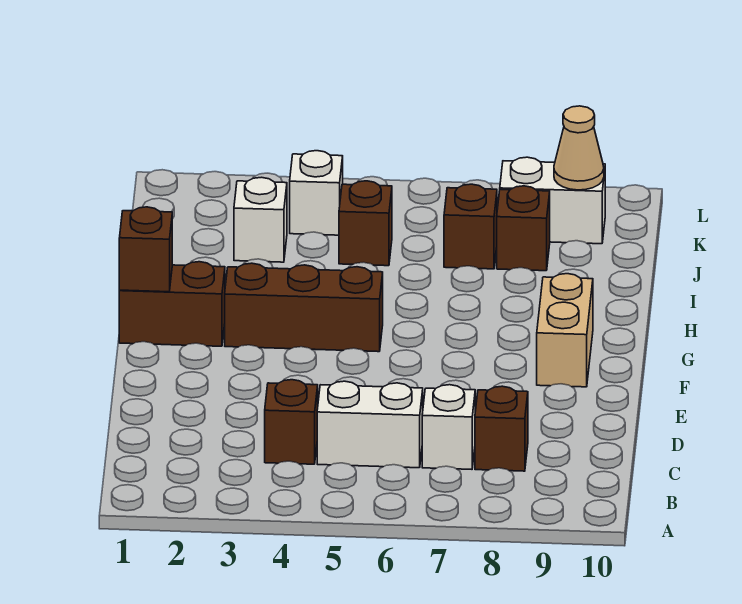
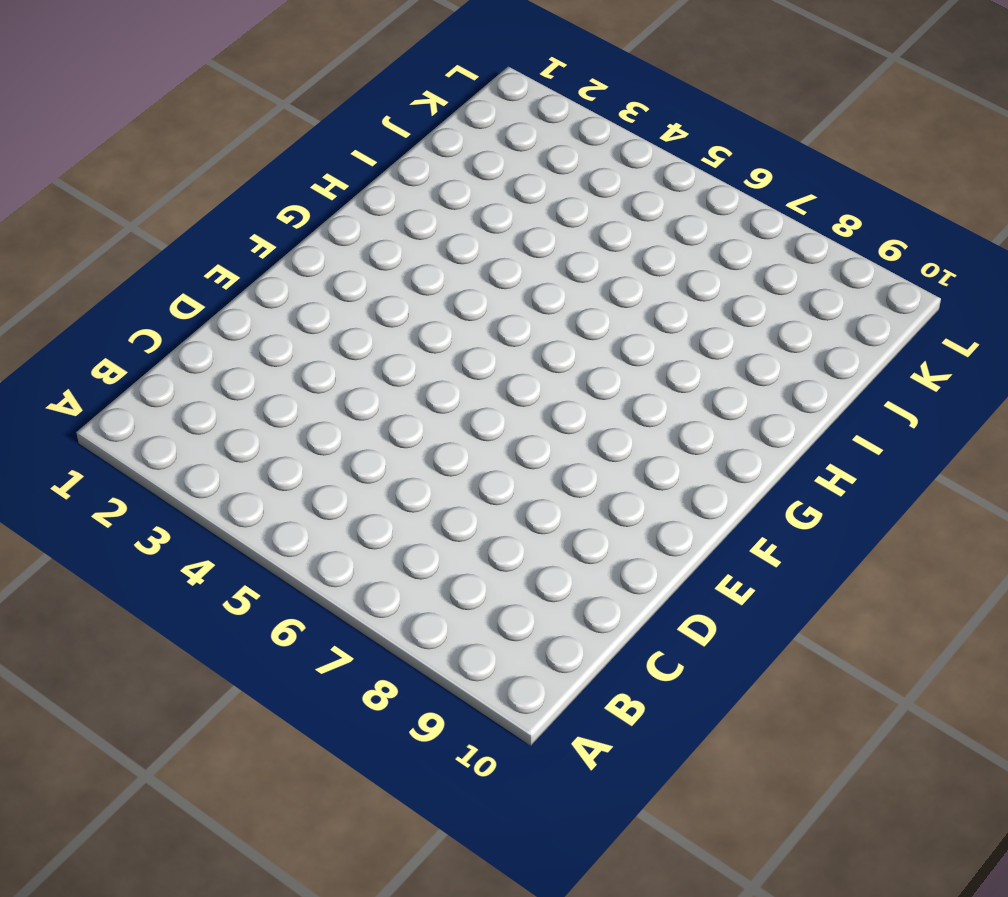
none -> brown 1x1 brick [265,380,318,464]
none -> white 1x2 brick [317,381,423,468]
none -> white 1x1 brick [422,385,475,469]

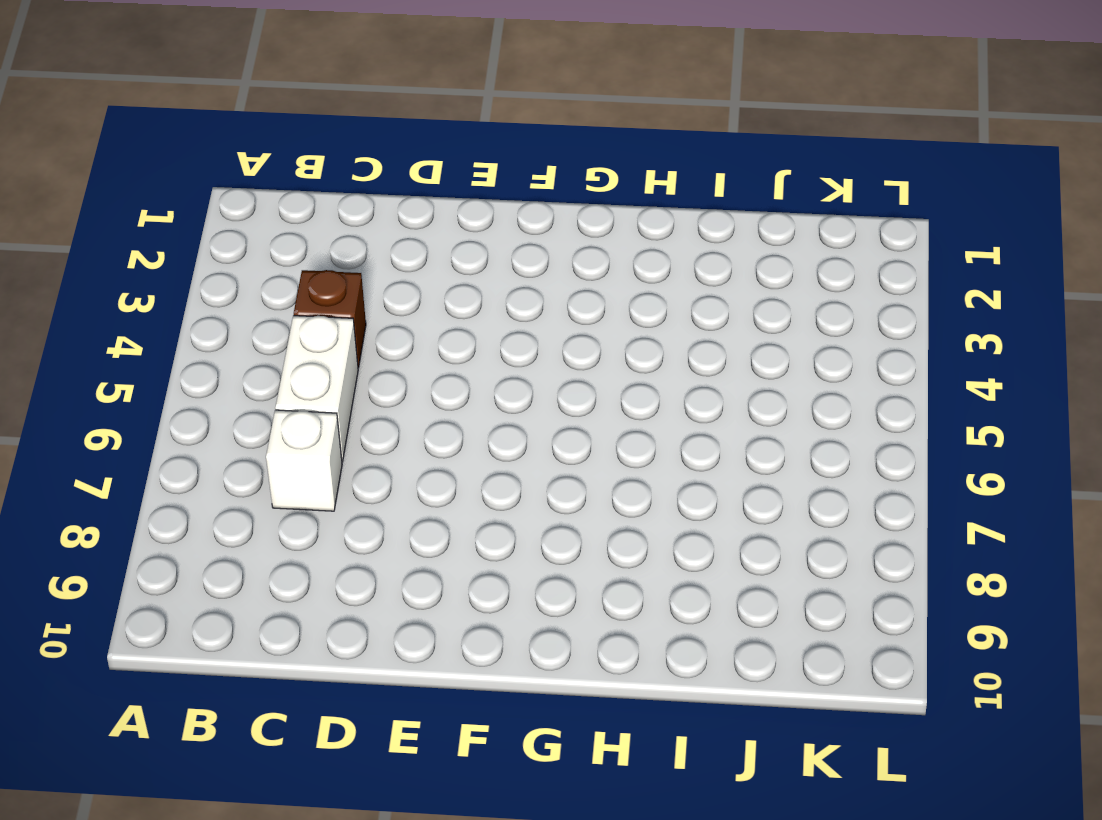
none -> brown 1x1 brick [475,386,528,471]
none -> tan 1x2 brick [537,274,593,387]
none -> brown 1x2 brick [119,262,225,346]

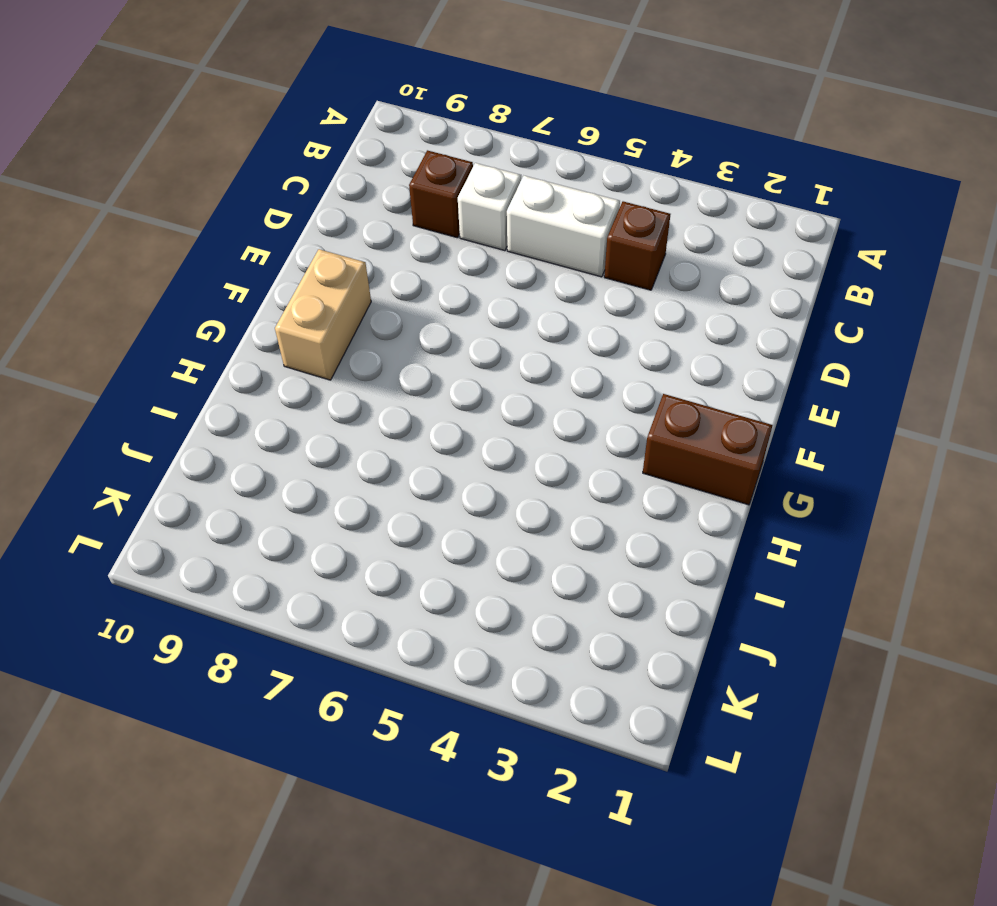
none -> brown 1x3 brick [225,263,383,352]
none -> white 1x1 brick [234,177,287,262]
none -> brown 1x1 brick [339,181,392,266]

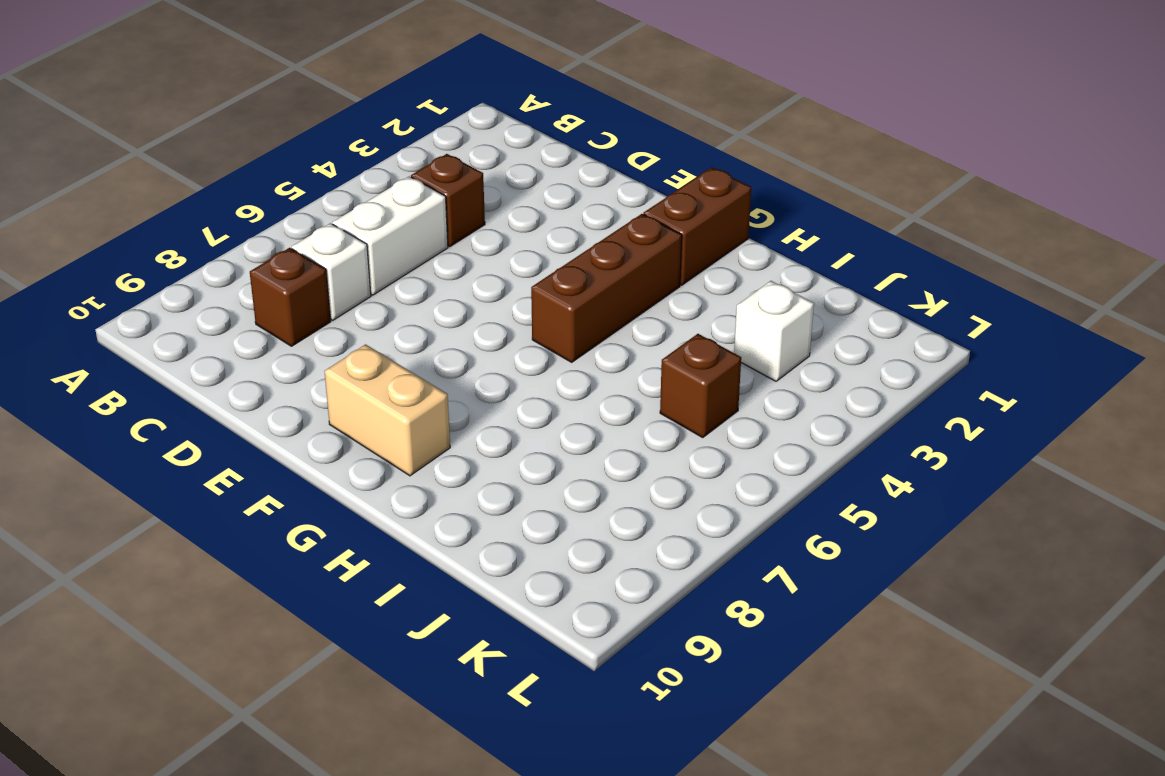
none -> brown 1x1 brick [444,184,497,269]
none -> brown 1x1 brick [497,186,550,271]
none -> white 1x1 brick [290,151,343,235]

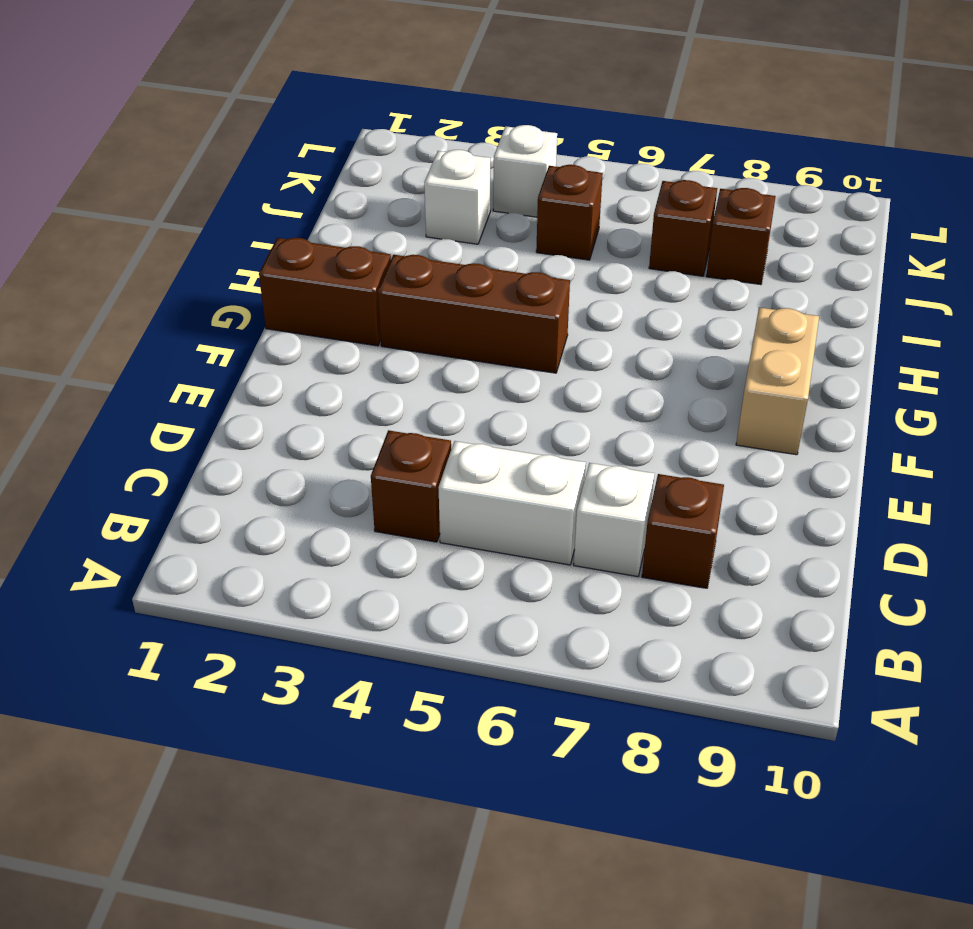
none -> white 1x2 brick [500,157,605,244]
none -> brown 1x1 brick [119,207,172,292]
none -> tan 1x1 cone [554,106,604,190]

